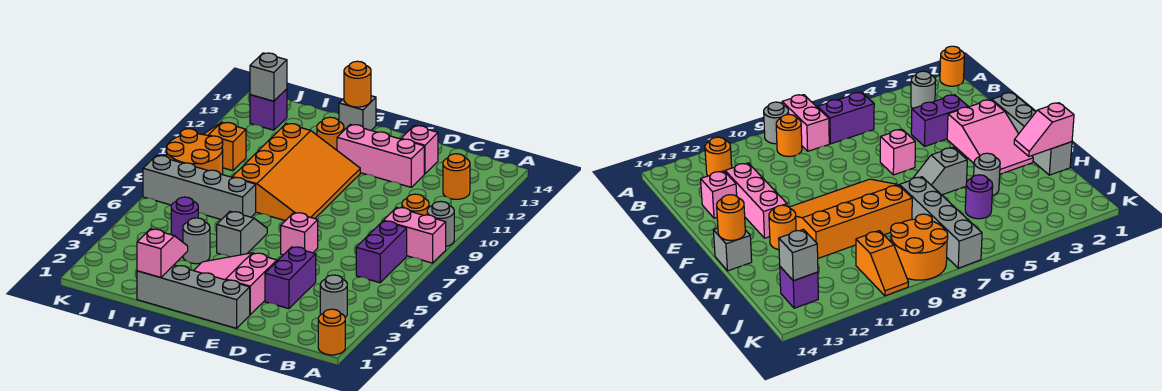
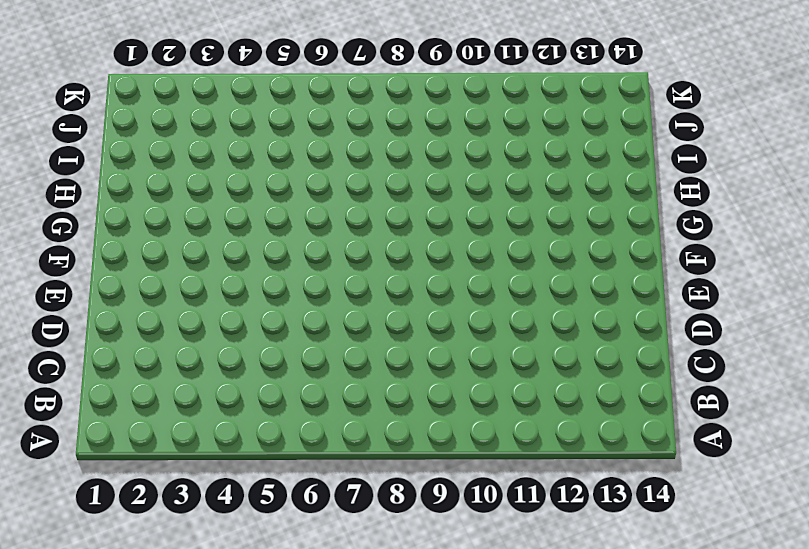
none -> orange 1x1 round brick [318,309,345,355]
none -> pink 1x2 brick [383,208,446,263]
none -> grey 1x1 round brick [427,201,454,246]

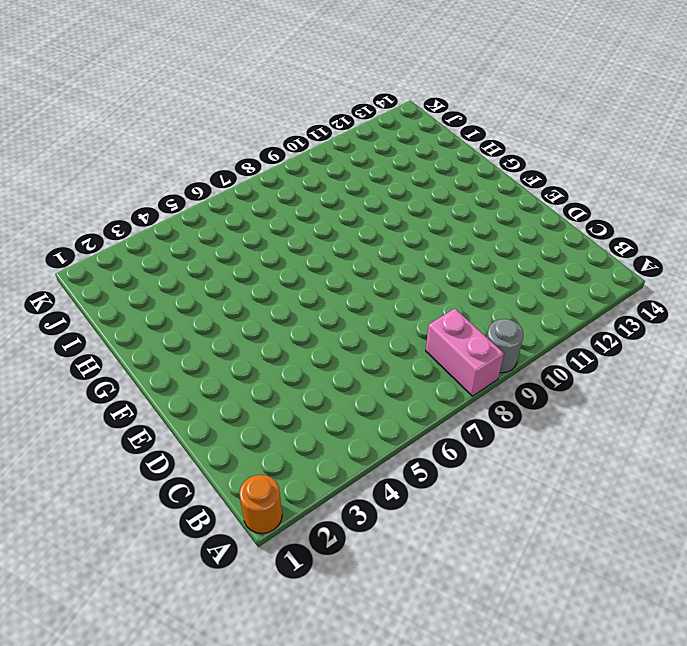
none -> grey 1x1 round brick [320,275,347,317]
none -> purple 1x2 brick [356,221,407,283]
none -> orange 1x1 round brick [402,194,429,215]

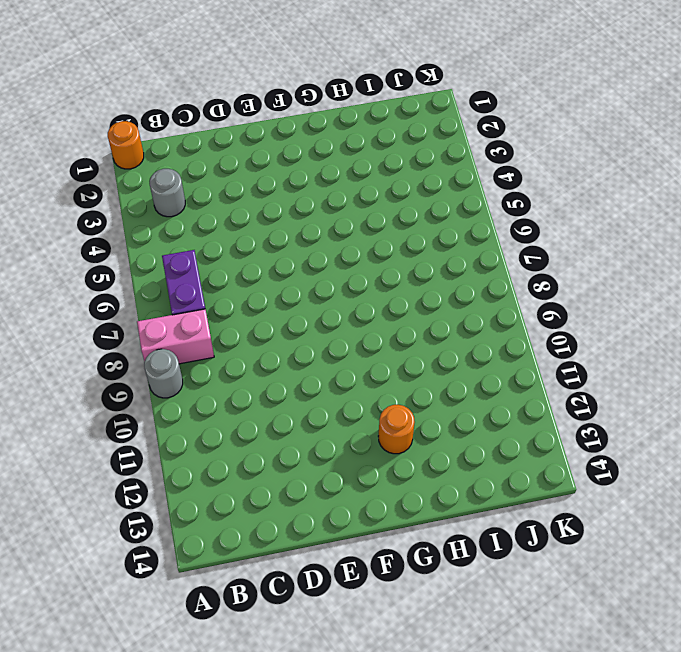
none -> orange 1x1 round brick [402,194,429,215]
none -> orange 1x1 round brick [443,154,470,199]
none -> purple 1x2 brick [265,247,316,309]

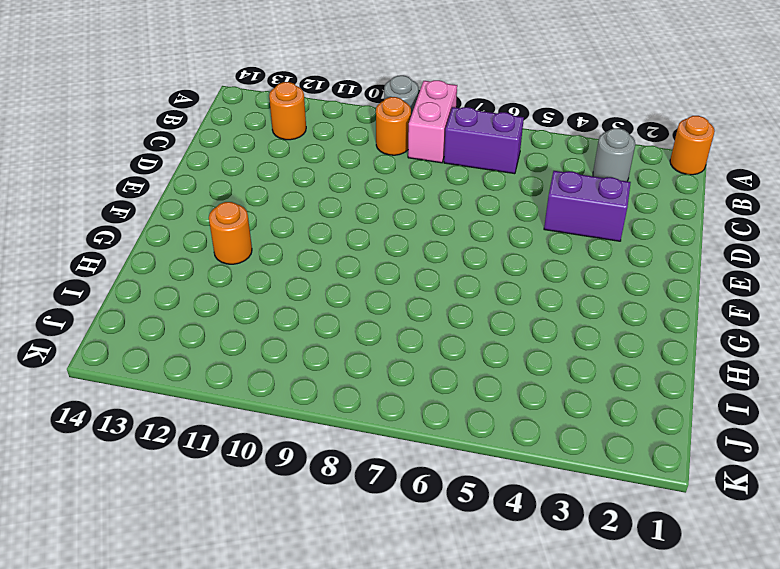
none -> pink 1x3 brick [337,125,424,187]
none -> pink 1x1 brick [401,126,438,174]
none -> grey 1x4 brick [137,265,250,328]

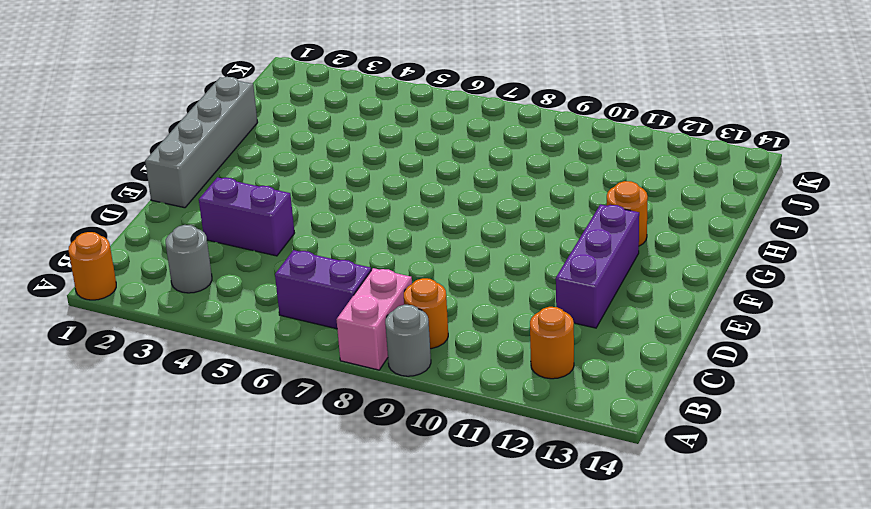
purple 1x3 brick [556,204,639,328] -> pink 1x3 brick [337,125,424,187]
none -> pink 1x1 brick [401,126,438,174]
none -> pink 2x3 slope [194,253,277,315]
none -> pink 1x1 brick [281,213,318,255]

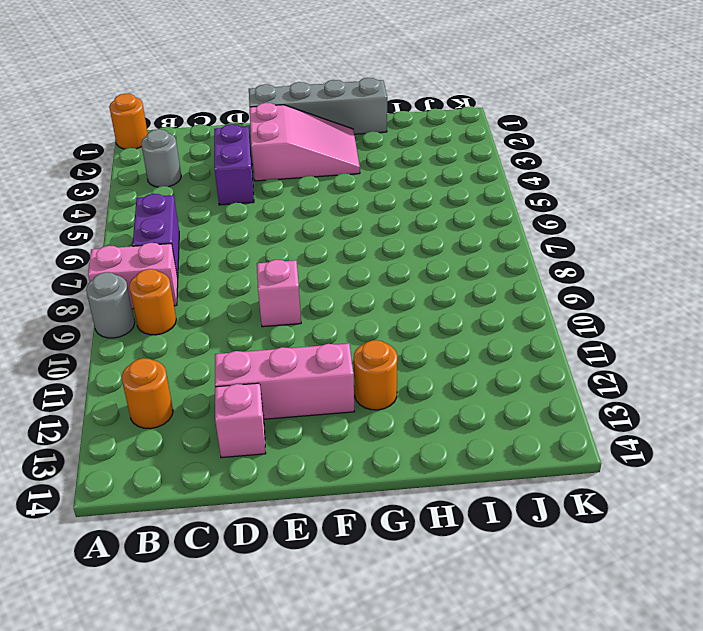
pink 1x1 brick [257,260,301,327] -> pink 1x1 brick moved to [281,213,318,255]
none -> orange 3x4 slope [232,124,360,221]
none -> grey 1x2 slope [217,211,267,257]
none -> grey 1x1 brick [339,96,376,130]

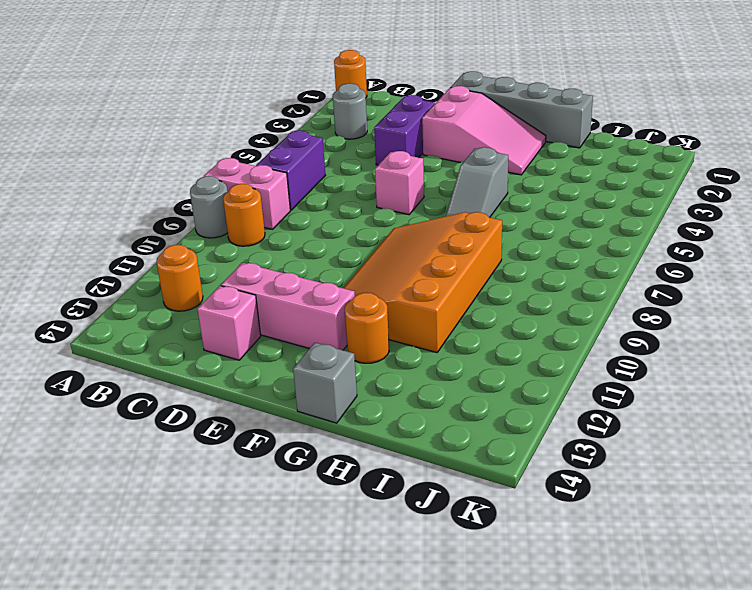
none -> grey 1x1 round brick [183,218,210,264]
none -> grey 1x4 brick [143,156,256,220]
none -> purple 1x1 round brick [171,197,198,242]

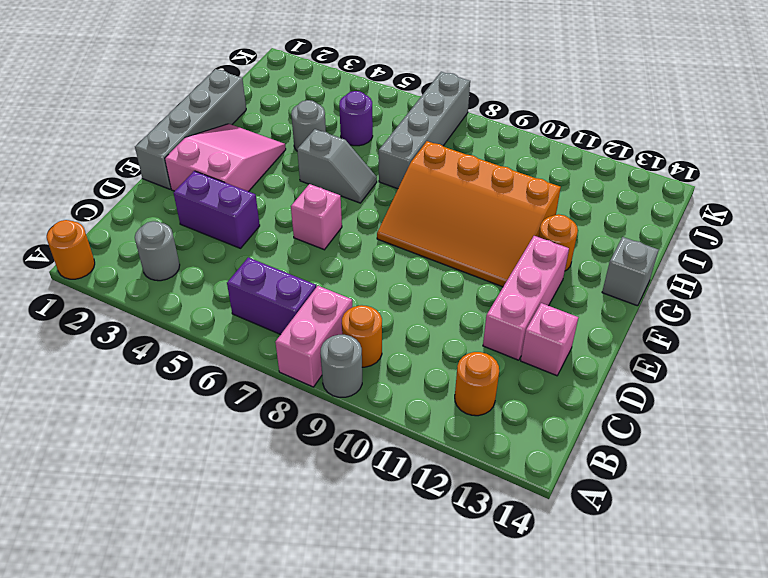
none -> orange 2x2 round brick [167,129,223,175]
none -> orange 1x2 slope [203,122,246,171]
none -> purple 1x1 brick [250,89,287,130]

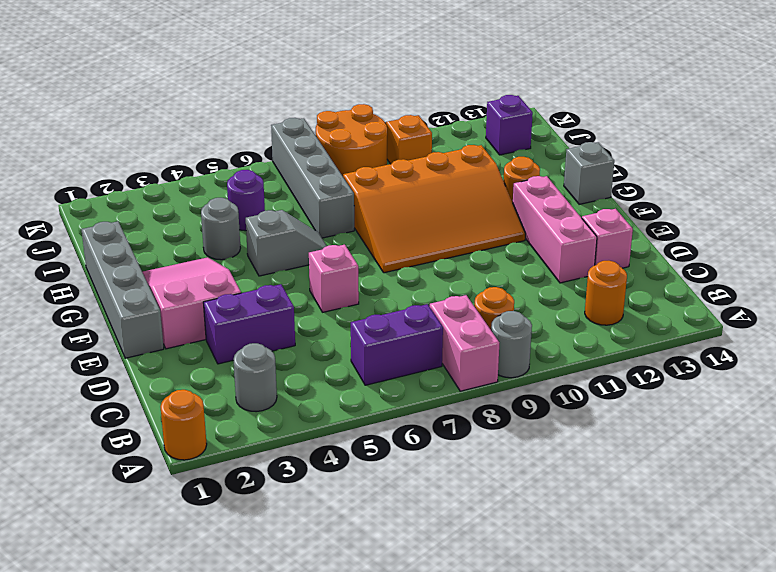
none -> orange 1x1 round brick [344,61,371,107]
none -> pink 1x2 slope [137,229,188,278]
none -> grey 1x1 brick [250,53,287,101]

